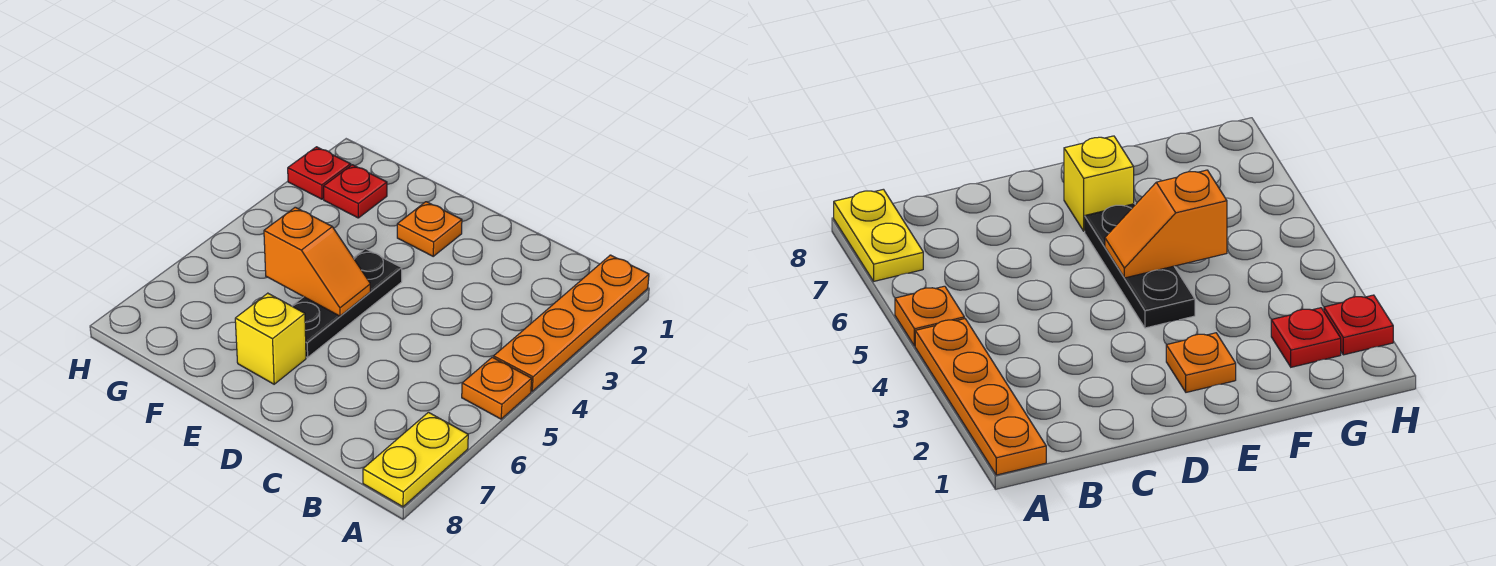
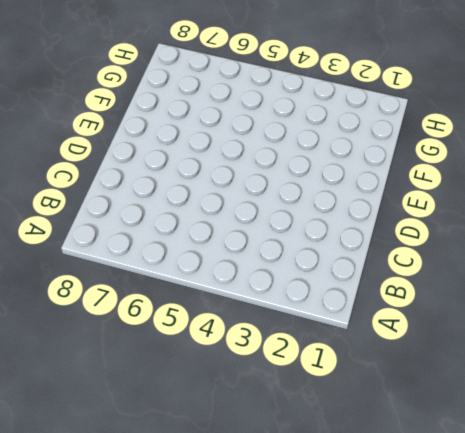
none -> orange 1x4 plate [494,255,649,391]
none -> orange 1x1 plate [462,357,532,419]

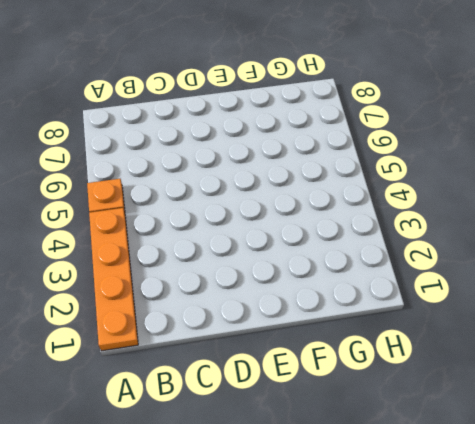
none -> yellow 1x2 plate [363,412,468,507]
none -> orange 1x1 plate [397,202,462,256]

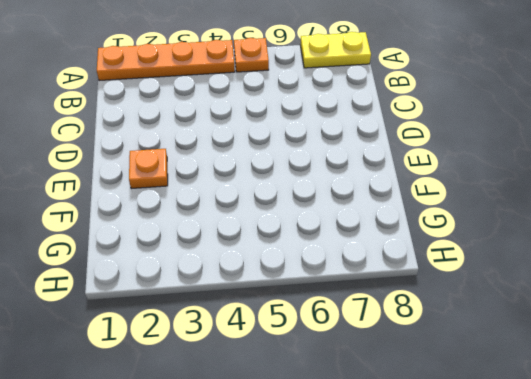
none -> black 1x3 plate [293,249,402,357]
none -> yellow 1x1 brick [235,293,306,384]

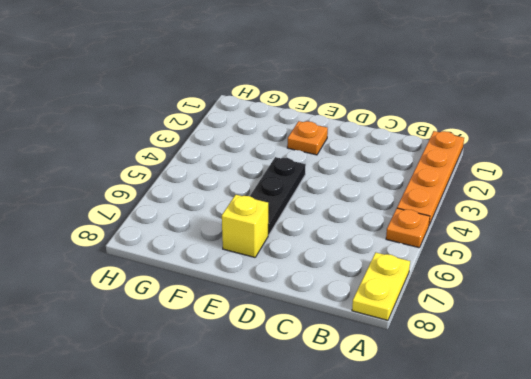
none -> red 1x1 plate [324,165,387,218]
none -> red 1x1 plate [288,147,351,199]

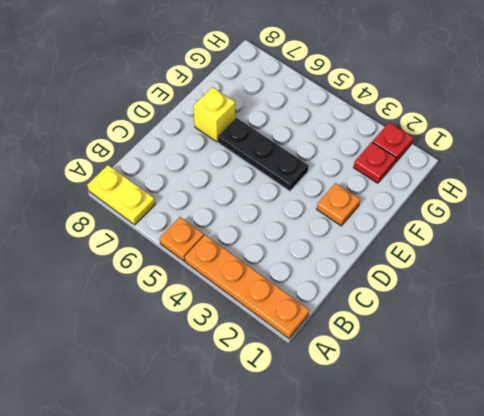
none -> orange 1x2 slope [264,207,370,316]

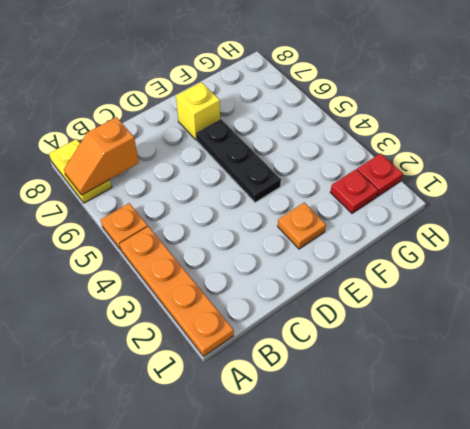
orange 1x2 slope [64,117,139,195] -> orange 1x2 slope moved to [264,207,370,316]

